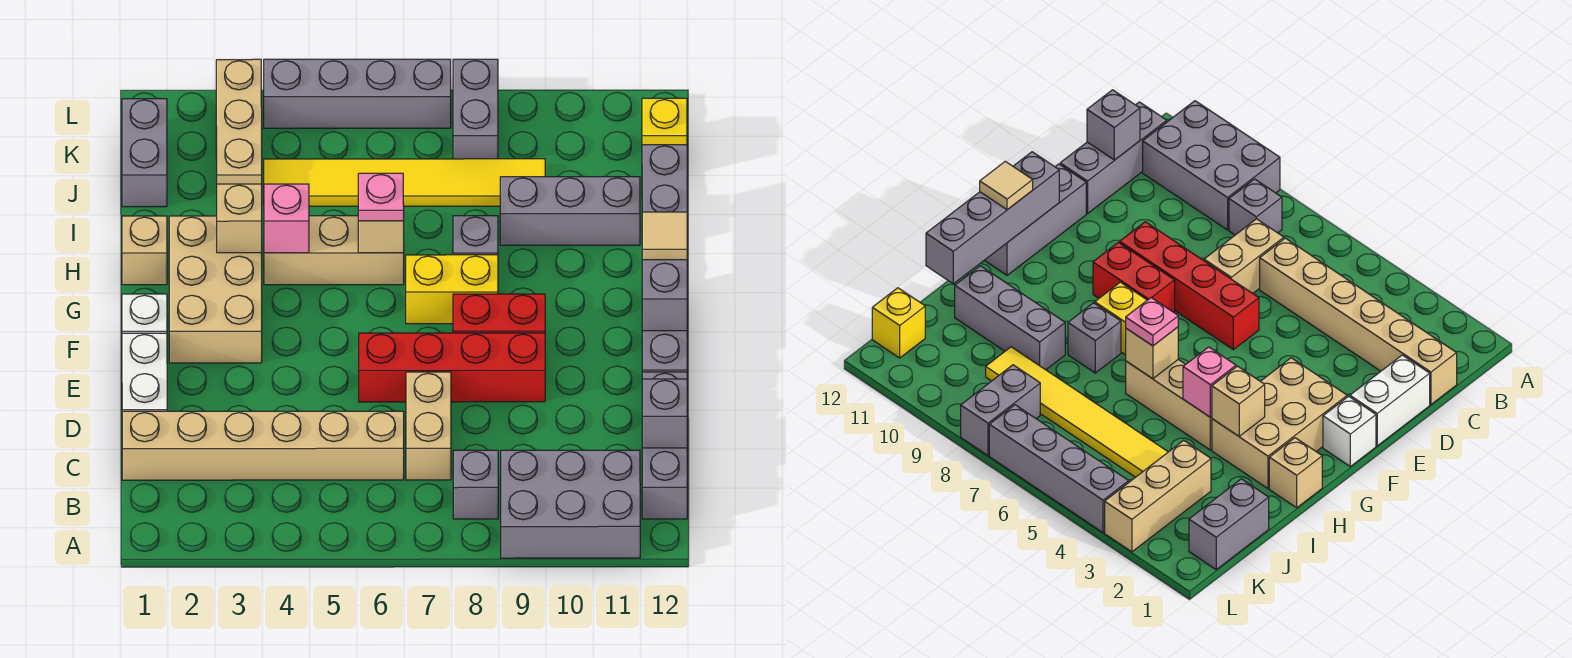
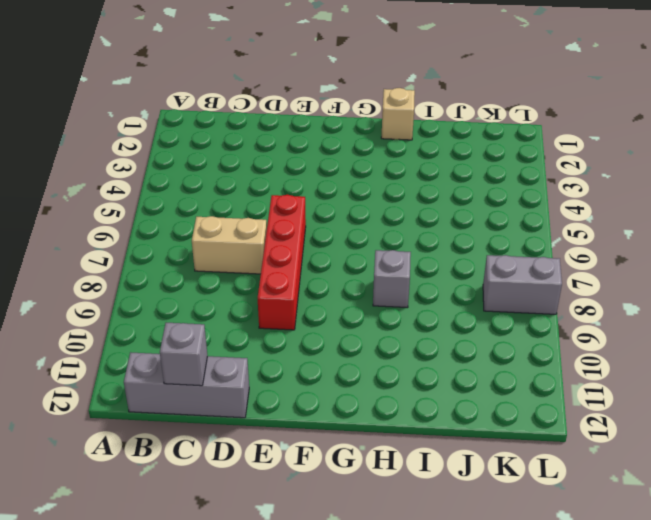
none -> grey 2x3 brick [501,450,640,558]
none -> grey 1x1 brick [453,450,498,519]
none -> tan 1x6 brick [122,411,404,480]

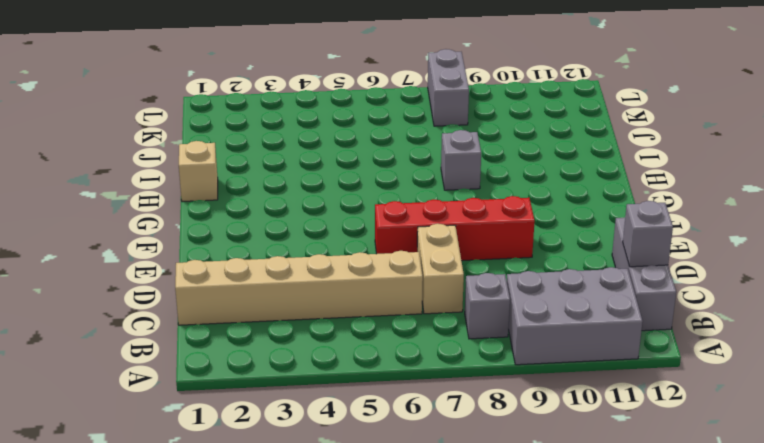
none -> white 1x2 brick [122,333,167,411]
none -> grey 1x3 brick [642,331,687,372]
none -> white 1x1 brick [122,294,167,333]

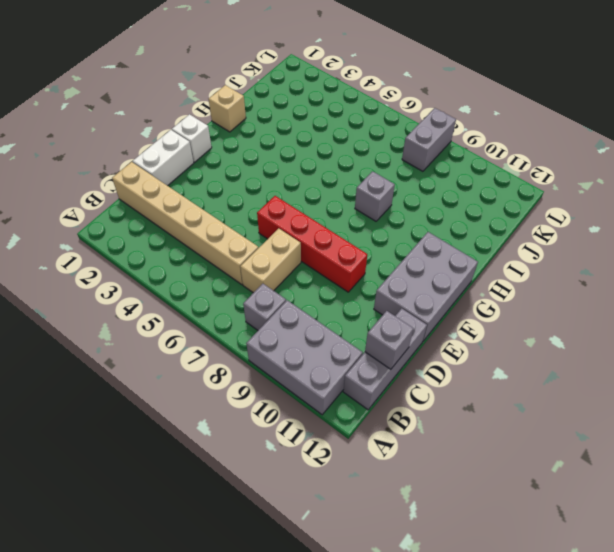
grey 2x3 brick [374,232,478,341] -> grey 1x3 brick [642,331,687,372]
none -> tan 2x3 brick [169,216,262,363]
none -> red 1x2 brick [453,294,545,333]
none -> yellow 1x2 brick [406,255,498,324]

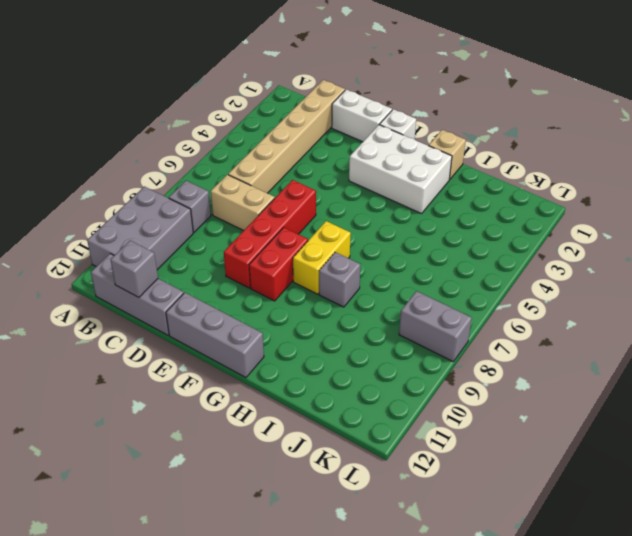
white 2x3 brick [349,125,452,214] -> tan 2x3 brick [169,216,262,363]
none -> tan 1x3 brick [264,216,404,285]
none -> grey 1x3 brick [500,177,640,245]
none -> grey 1x2 brick [122,99,167,207]

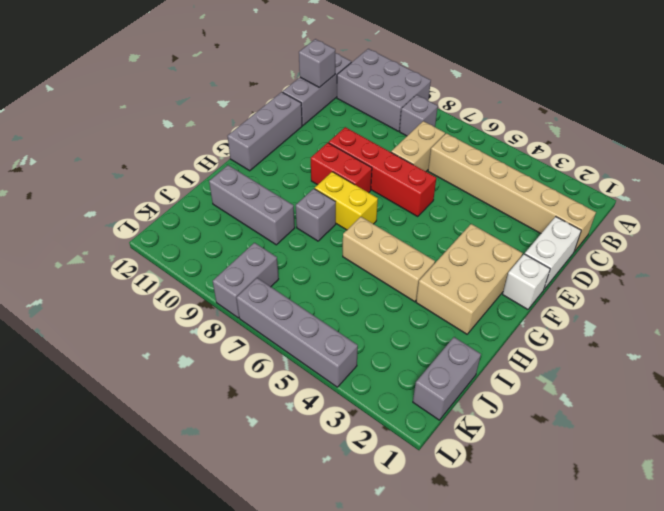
none -> tan 1x1 brick [122,216,167,285]
none -> tan 1x3 brick [216,59,262,184]
none -> yellow 1x6 tile [264,159,545,206]

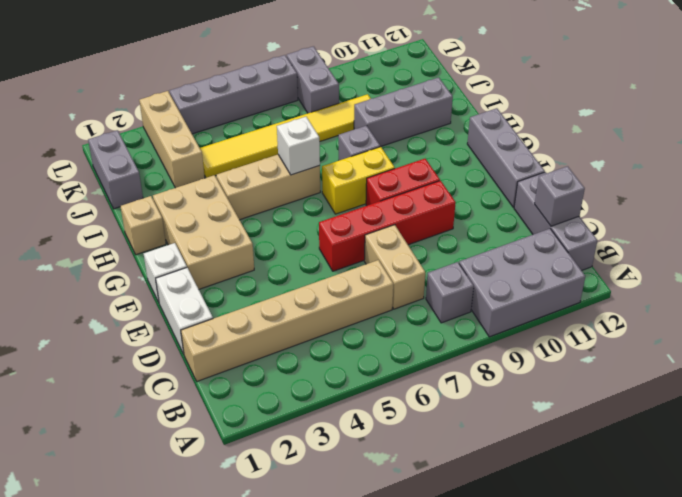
white 1x1 brick [277,117,320,175] -> tan 1x1 brick [358,221,404,253]
none -> yellow 1x1 brick [642,98,687,145]
none -> grey 1x4 brick [642,145,687,331]
none -> tan 1x1 brick [217,184,262,253]

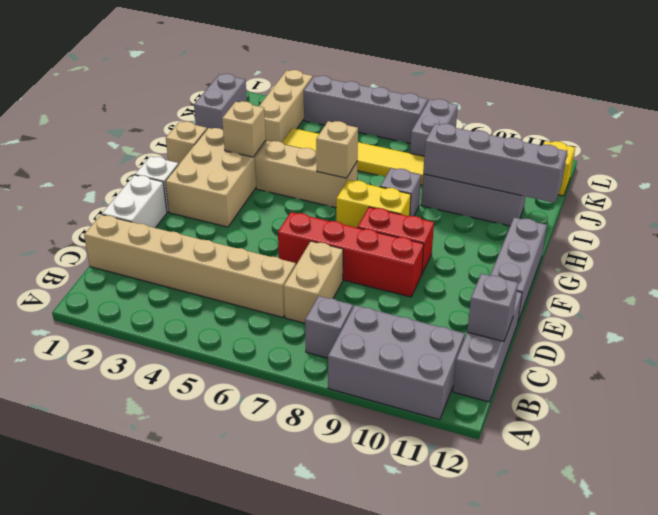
grey 1x4 brick [423,124,567,203] -> grey 1x4 brick turned to [642,145,687,331]
none -> pink 1x1 brick [264,184,309,253]
none -> tan 1x1 tile [642,212,687,260]
none -> pink 1x1 plate [358,173,404,221]

